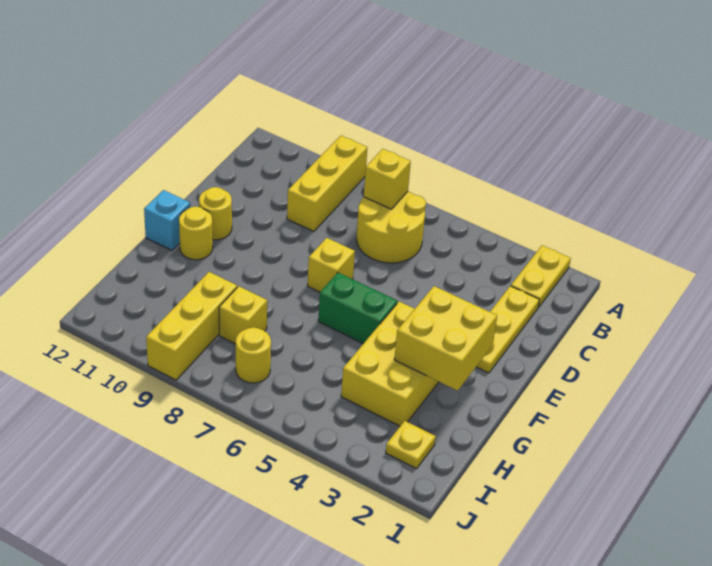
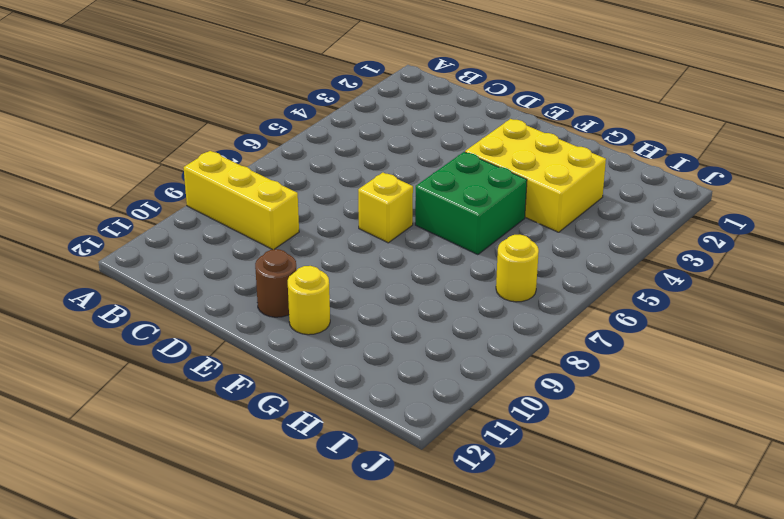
brown 1x1 round brick [255,249,297,317] -> yellow 1x1 round brick [199,187,232,240]
green 2x2 brick [415,152,527,255] -> green 1x2 brick [318,273,397,344]
none -> yellow 1x2 plate [511,245,571,307]
none -> yellow 2x2 round brick [357,192,426,263]
none -> yellow 1x3 plate [476,286,539,373]

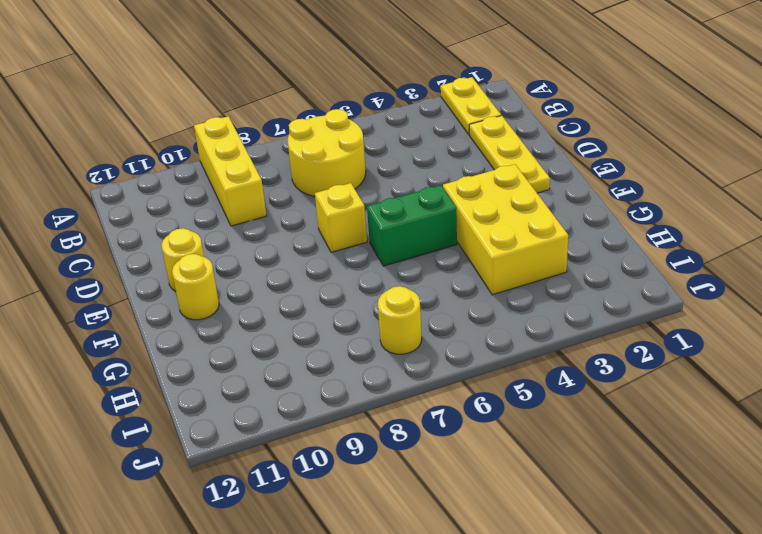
none -> cyan 1x1 brick [144,190,190,250]
none -> yellow 1x1 brick [219,286,267,344]
none -> yellow 1x3 brick [146,272,237,380]

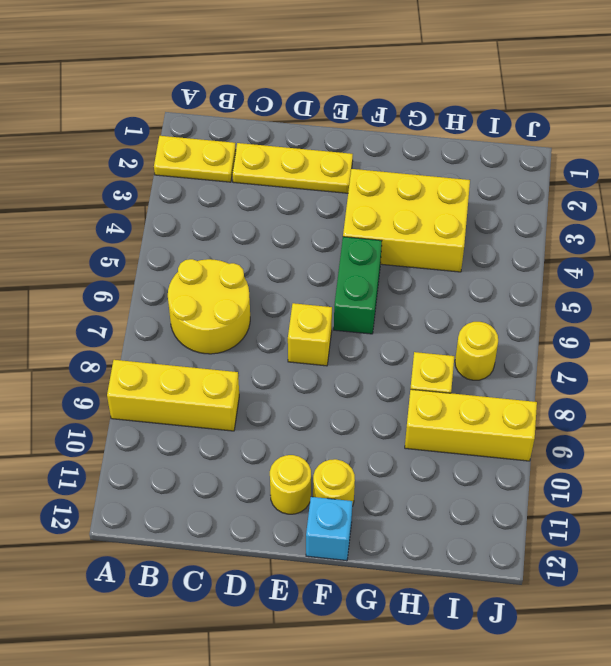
none -> yellow 1x1 plate [386,421,436,469]
none -> yellow 1x1 brick [364,149,411,209]
none -> yellow 2x2 brick [394,286,497,391]

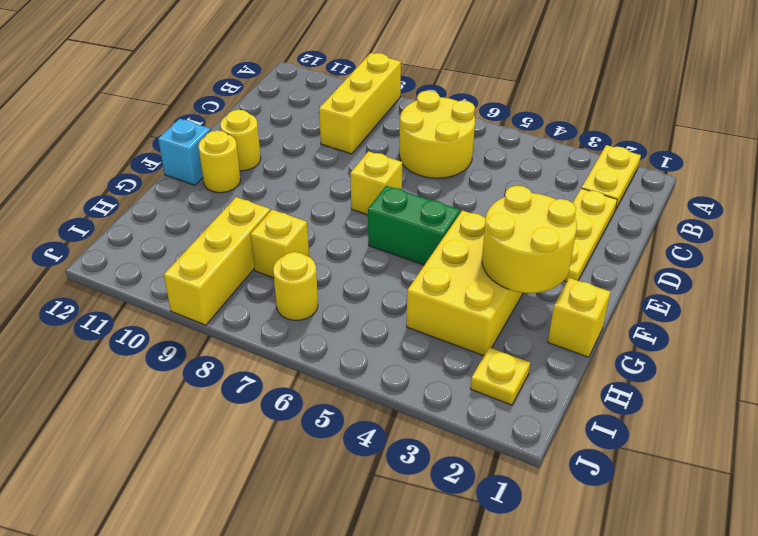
yellow 2x2 round brick [482,186,577,293] -> yellow 2x2 brick [394,286,497,391]
yellow 1x1 brick [548,278,610,357] -> yellow 1x1 brick moved to [364,149,411,209]

